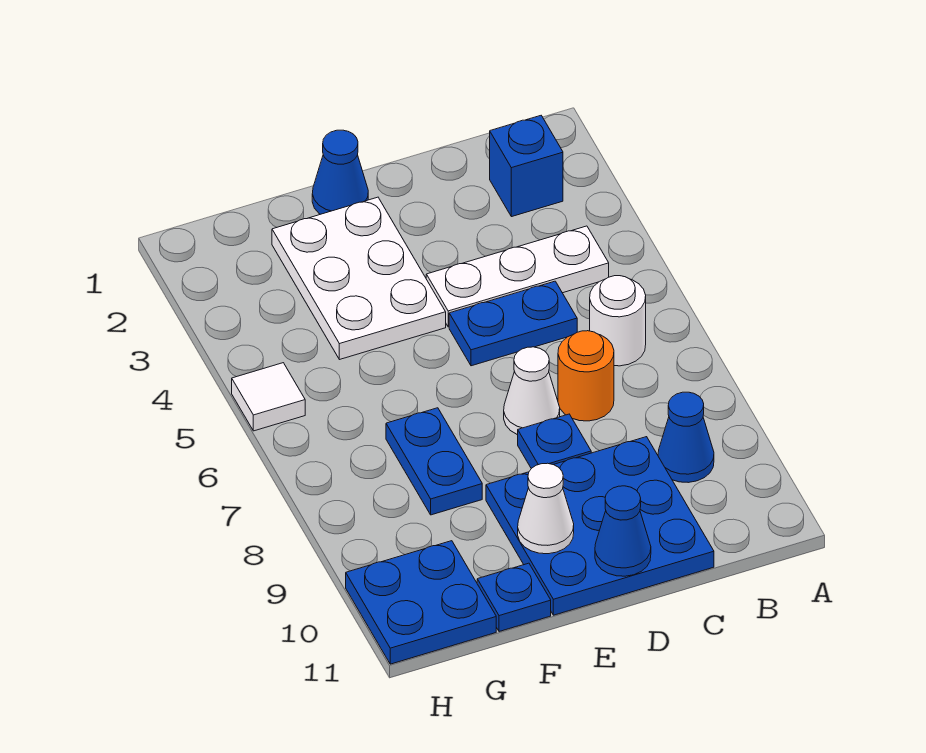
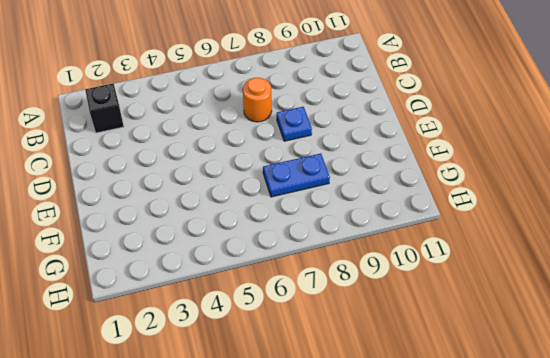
black 1x1 brick [85,83,124,133] -> blue 1x1 brick [490,116,563,217]
none -> white 1x3 plate [426,226,609,327]
none -> white 1x1 round brick [590,276,646,366]
none -> blue 1x1 cone [658,392,714,483]

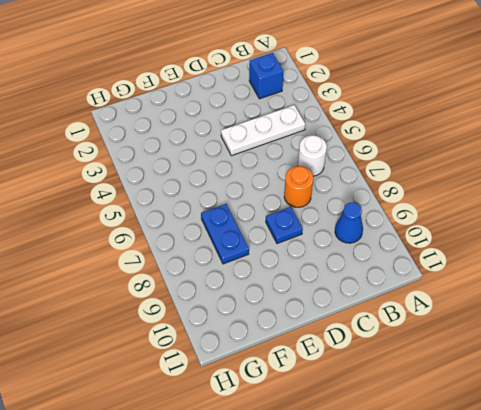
none -> blue 1x2 plate [449,281,577,366]
none -> blue 3x3 plate [486,437,714,615]
none -> white 1x1 cone [504,347,560,435]

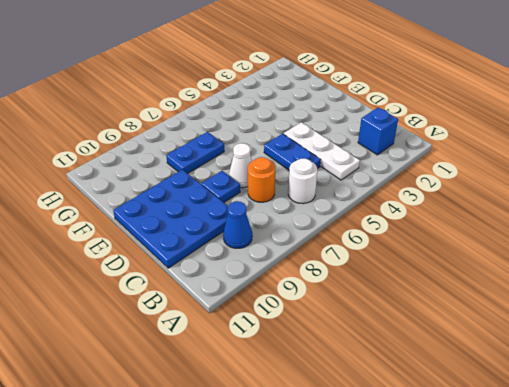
none -> blue 1x1 cone [312,130,368,214]
none -> white 2x3 plate [272,197,446,360]
none -> blue 1x1 plate [477,563,551,632]

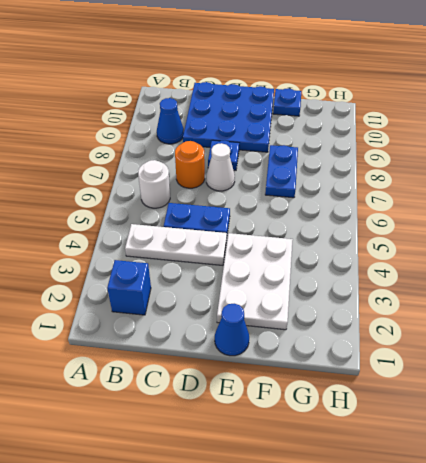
none -> blue 2x2 plate [346,541,496,664]
none -> white 1x1 tile [232,363,305,431]
none -> blue 1x1 cone [595,486,651,576]

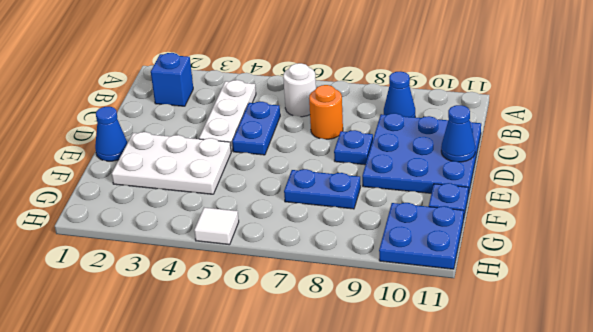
none -> white 1x1 cone [504,347,560,435]
none -> white 1x1 cone [518,463,574,554]

